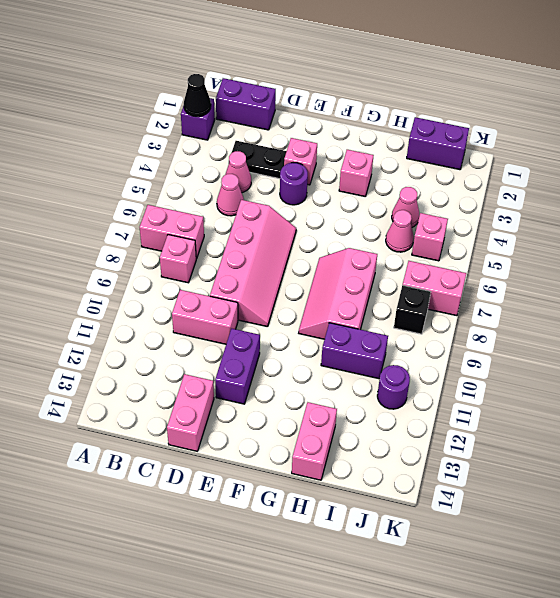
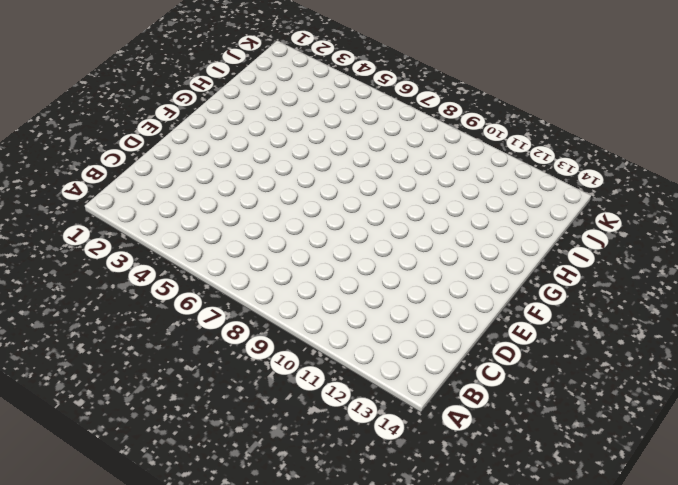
none -> purple 1x1 brick [181,98,215,140]
none -> pink 1x2 brick [140,205,204,259]
none -> purple 1x2 brick [216,78,276,130]

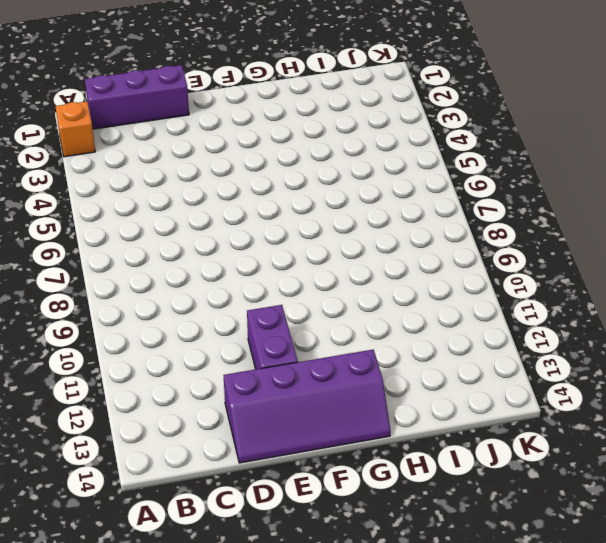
orange 1x1 brick [55,101,95,157] -> purple 1x1 brick [181,98,215,140]
purple 1x3 brick [85,65,189,129] -> purple 1x2 brick [216,78,276,130]
purple 2x4 slope [224,350,391,463] -> pink 1x2 brick [167,374,214,451]
none -> pink 1x2 brick [140,205,204,259]
none -> pink 1x1 brick [160,235,196,283]
none -> black 1x2 plate [232,141,287,179]

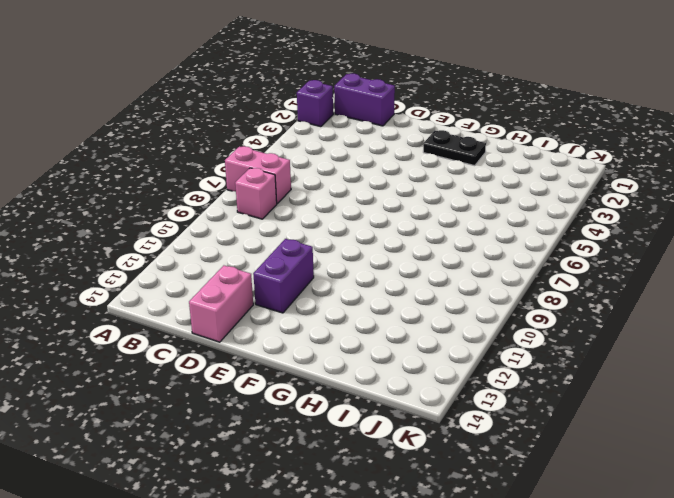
black 1x2 plate [423,130,486,166] -> black 1x2 plate moved to [232,141,287,179]
none -> pink 1x1 cone [225,151,251,193]
none -> pink 1x1 cone [217,174,244,216]
none -> pink 1x2 brick [172,290,238,344]

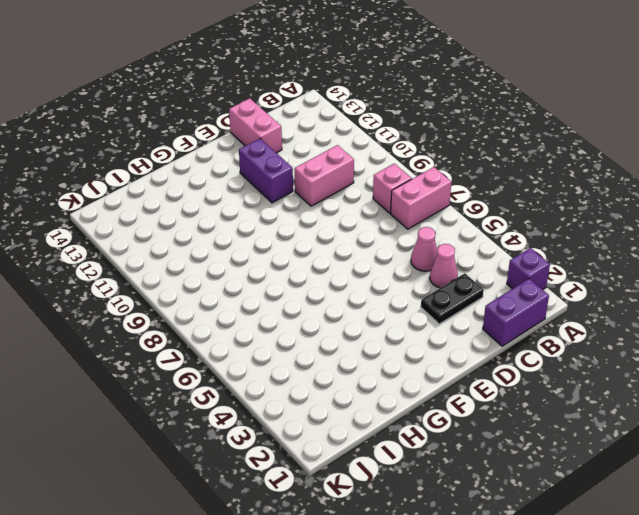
none -> pink 2x4 slope [210,200,296,327]
none -> pink 1x1 brick [284,138,317,185]
none -> purple 1x1 round brick [280,163,308,205]

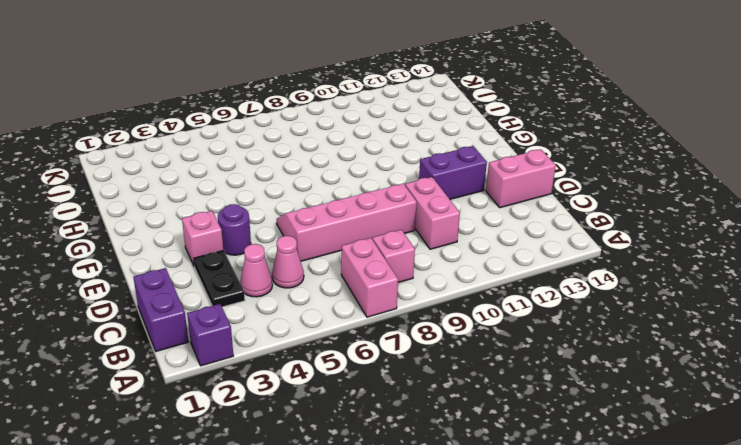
none -> pink 1x1 brick [339,150,374,196]
none -> pink 2x3 slope [299,248,377,339]
none -> purple 1x2 brick [321,323,388,379]

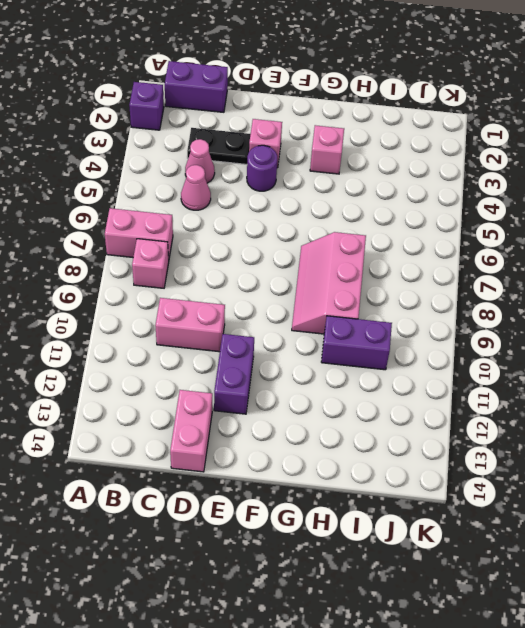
none -> pink 2x4 slope [210,200,296,327]
none -> pink 1x2 brick [292,402,337,480]
none -> purple 1x2 brick [407,117,469,170]

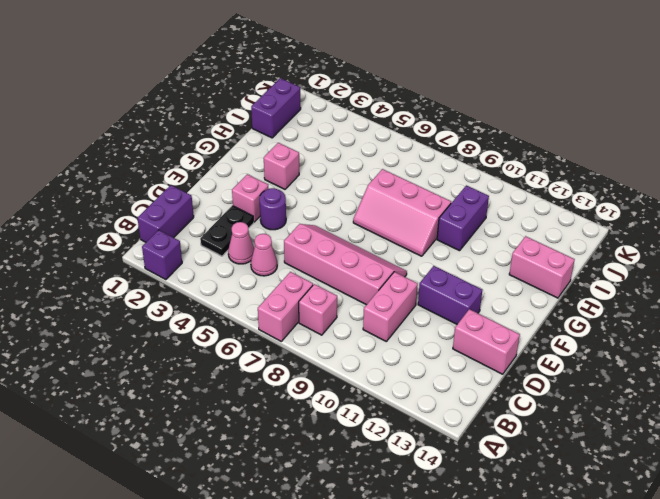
none -> pink 1x1 cone [392,187,419,227]
none -> pink 1x1 cone [386,210,414,252]
none -> pink 1x1 brick [412,213,448,261]

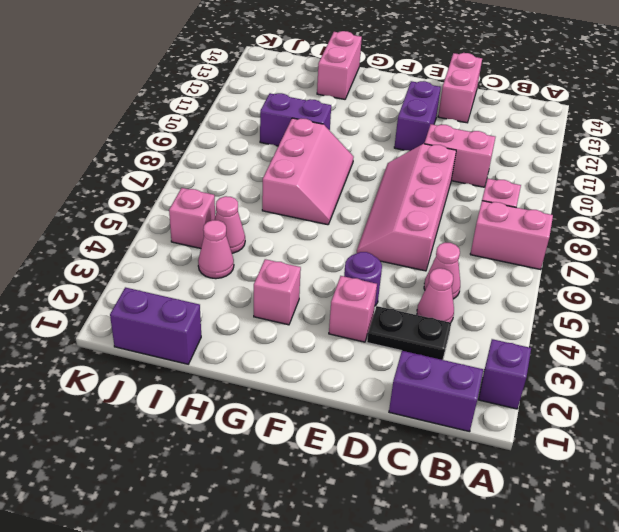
none -> pink 1x2 brick [403,261,466,316]
none -> black 1x1 brick [394,285,431,334]
none -> purple 1x1 round brick [377,365,410,409]

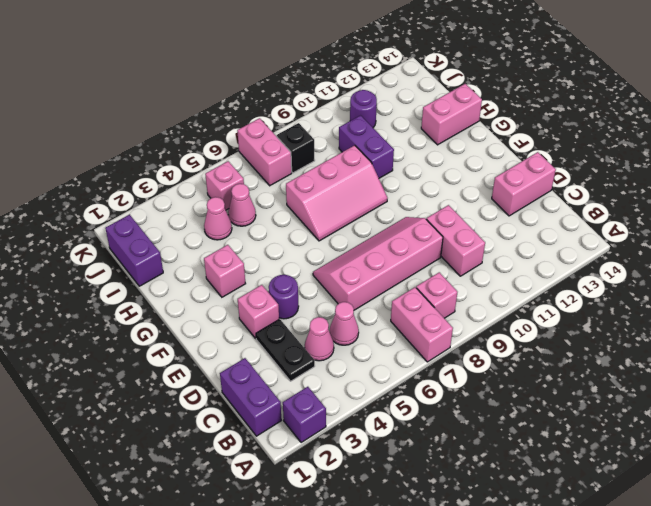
none -> purple 1x2 brick [215,328,260,404]
none -> black 1x1 cone [184,74,211,117]

